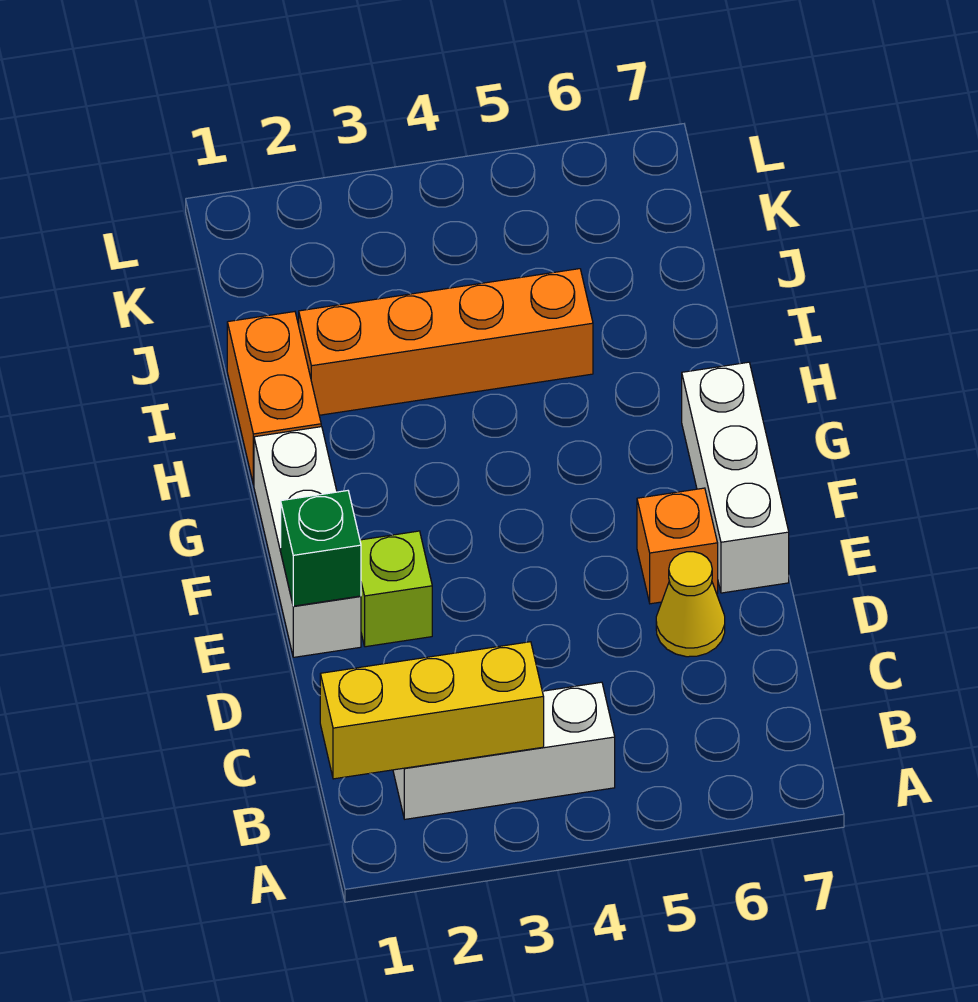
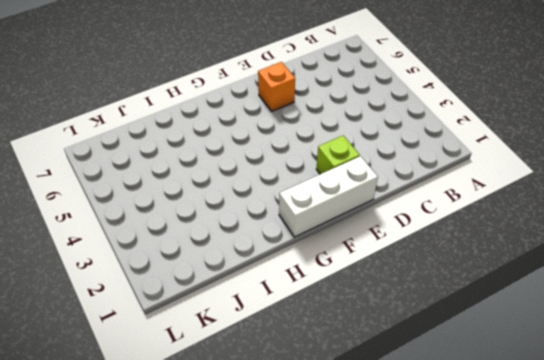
none -> white 1x3 brick [393,682,615,819]
none -> yellow 1x1 cone [656,552,725,657]

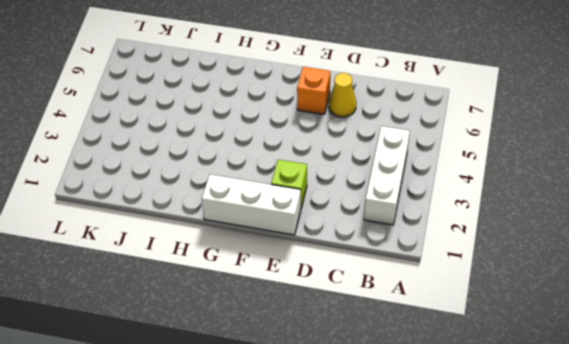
none -> white 1x3 brick [682,362,789,593]
none -> orange 1x2 brick [227,312,321,484]

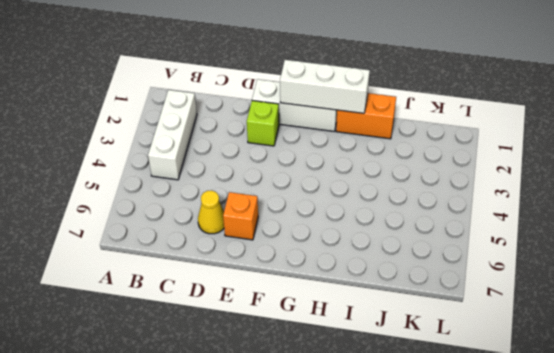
white 1x3 brick [280,60,370,113] -> white 1x3 brick moved to [682,362,789,593]
none -> orange 1x4 brick [299,269,593,415]
none -> yellow 1x3 brick [320,642,544,779]

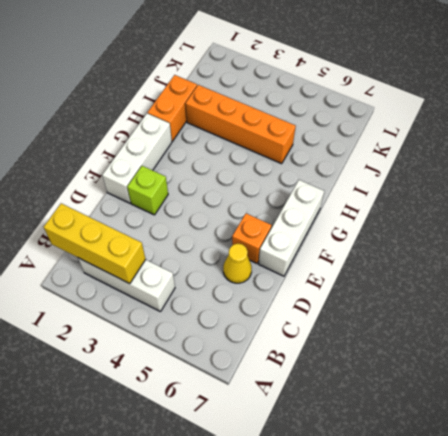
none -> green 1x1 brick [281,491,361,606]

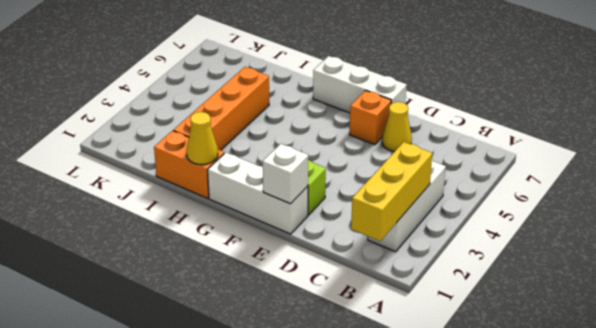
white 1x1 brick [263,144,308,204] -> green 1x1 brick [281,491,361,606]
yellow 1x1 cone [186,112,218,165] -> none

